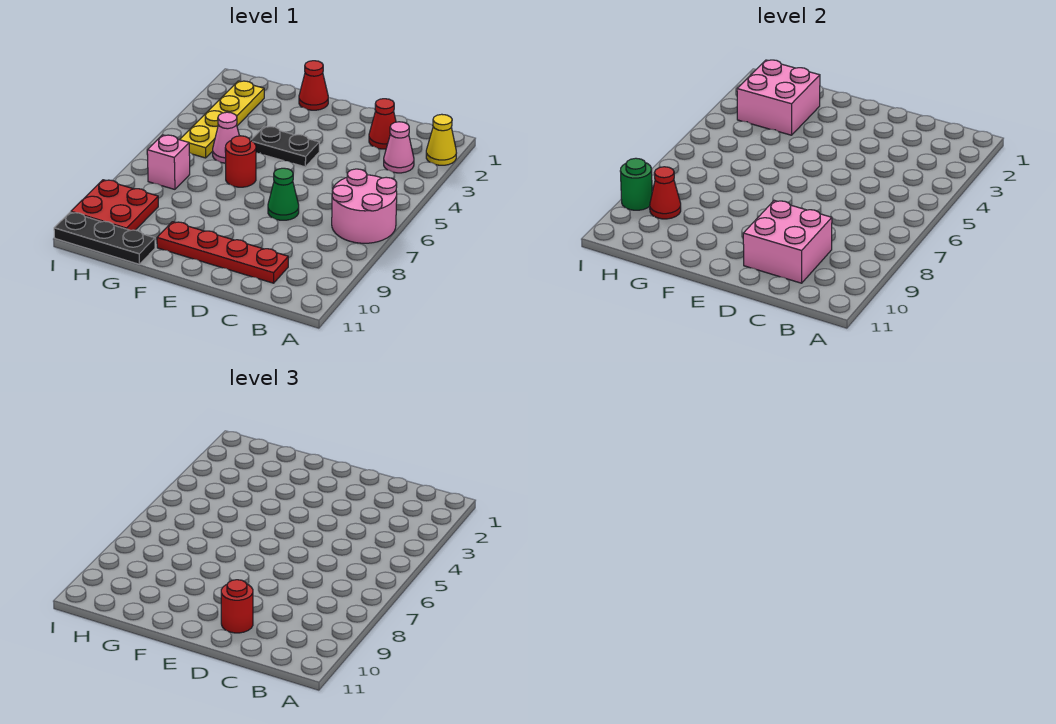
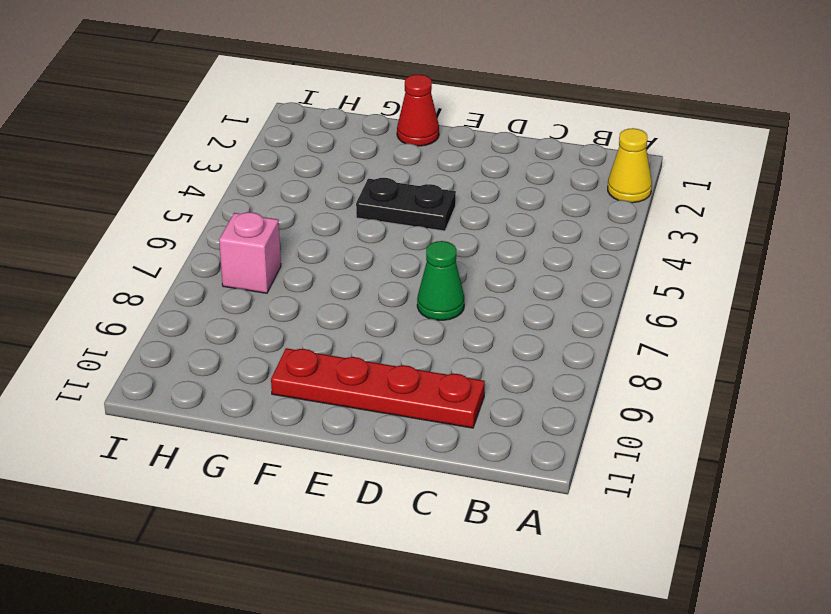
none -> pink 2x2 round brick [332,169,397,243]
none -> pink 1x1 cone [384,122,414,173]
none -> red 1x1 cone [369,99,396,149]

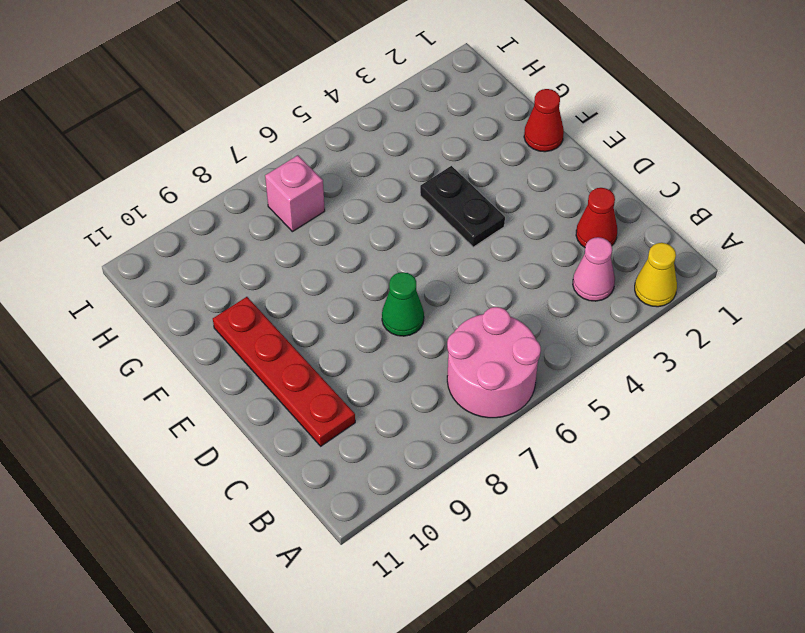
none -> red 1x1 round brick [225,136,256,187]
none -> pink 1x1 cone [213,112,239,163]
none -> black 1x3 plate [54,212,155,264]

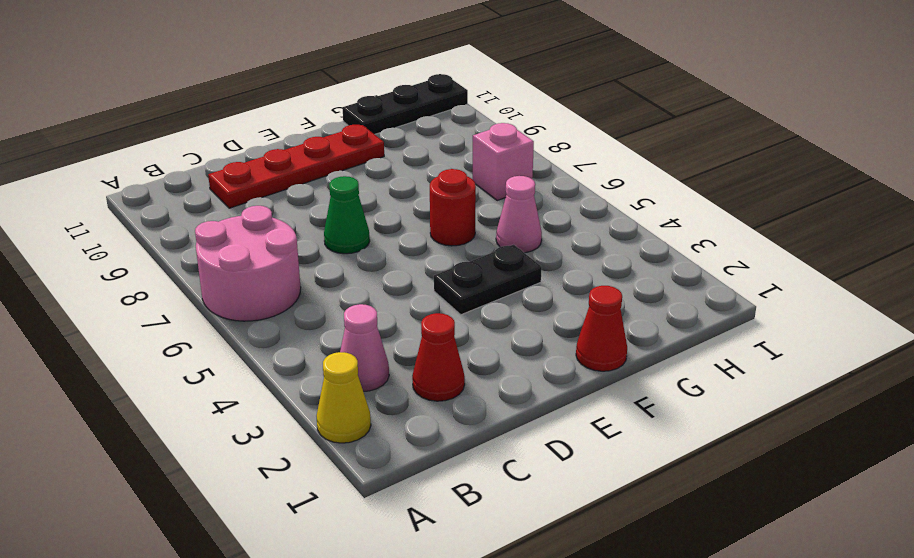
none -> yellow 1x4 plate [180,81,264,158]
none -> red 2x2 plate [71,180,158,230]
none -> pink 2x2 brick [743,200,832,283]

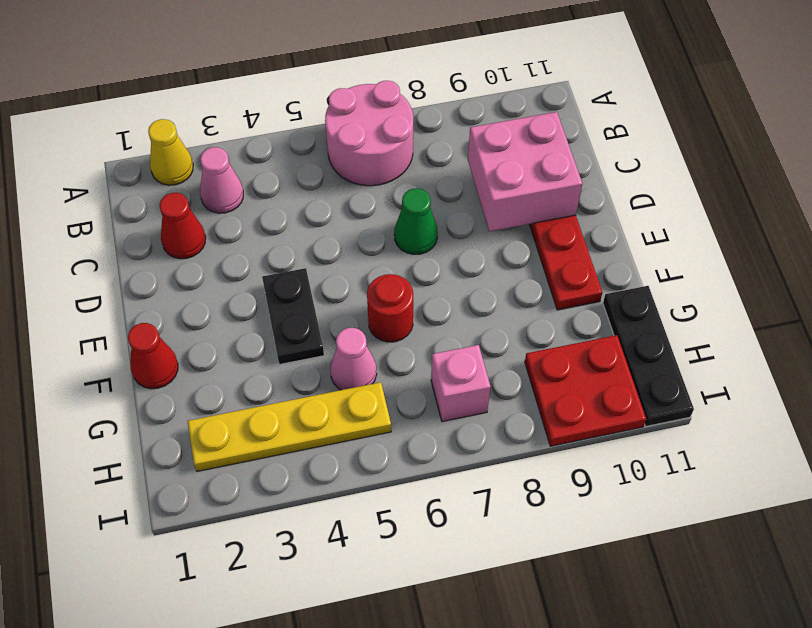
none -> pink 2x2 brick [737,60,820,135]
none -> red 1x1 cone [650,167,681,219]
none -> green 1x1 round brick [620,158,652,210]

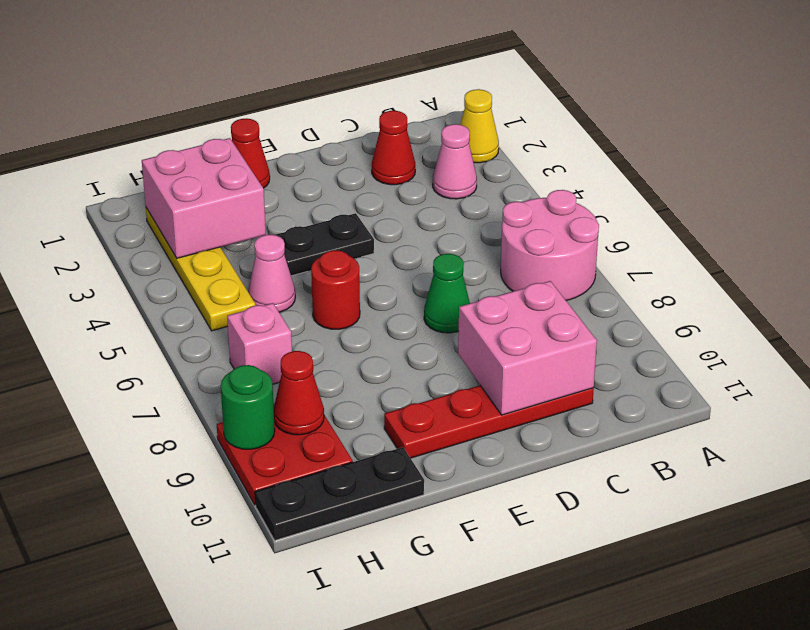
none -> red 1x1 round brick [221,580,253,633]

